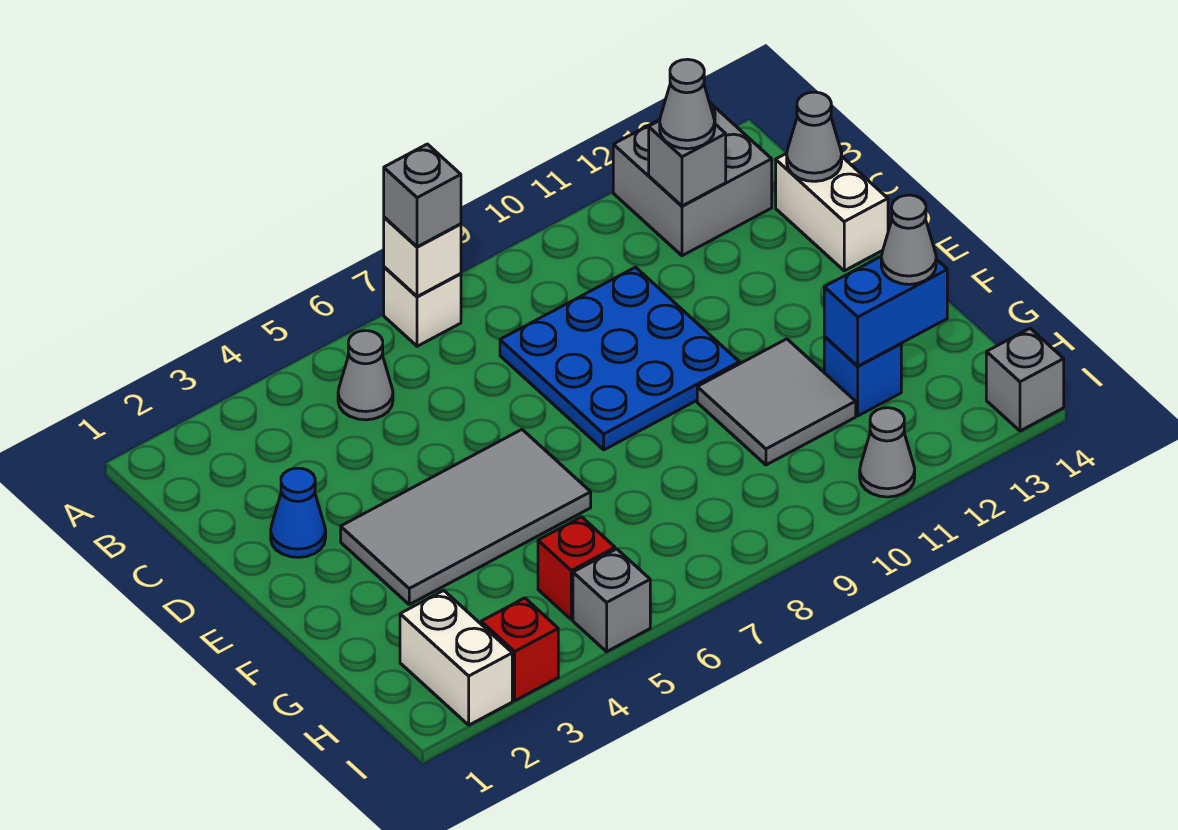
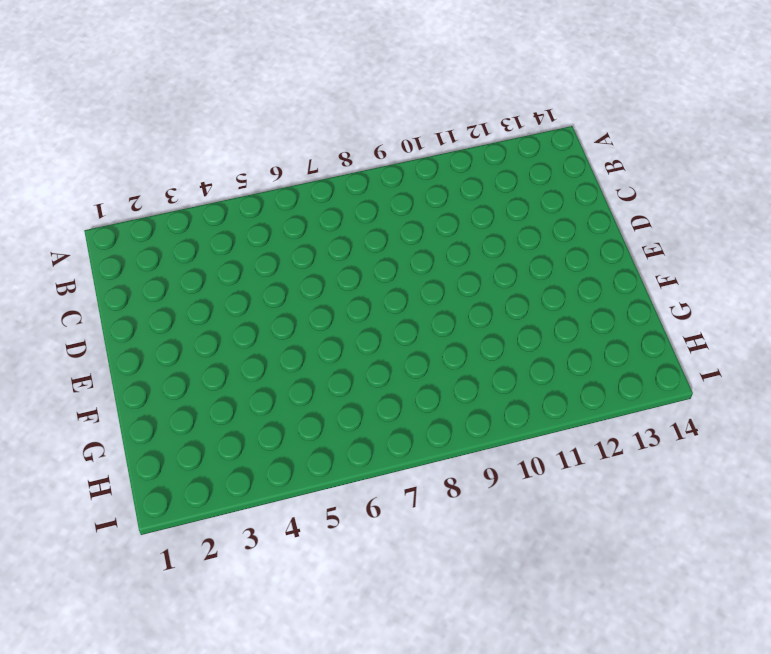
none -> white 1x1 brick [384,267,461,346]
none -> grey 2x2 brick [613,103,772,256]
none -> grey 1x1 cone [338,331,393,420]

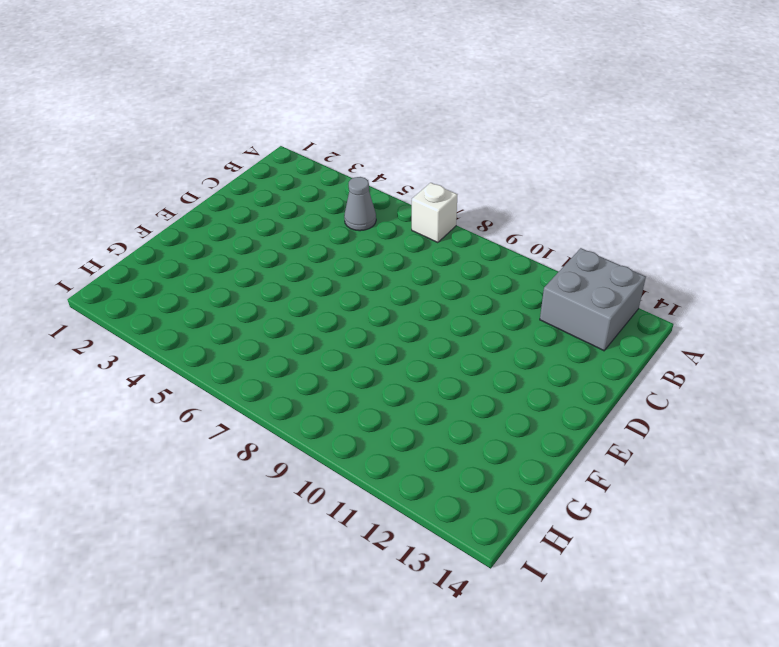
none -> blue 3x3 plate [500,267,739,450]
none -> white 1x2 brick [776,153,888,271]
none -> blue 1x1 cone [271,468,326,557]

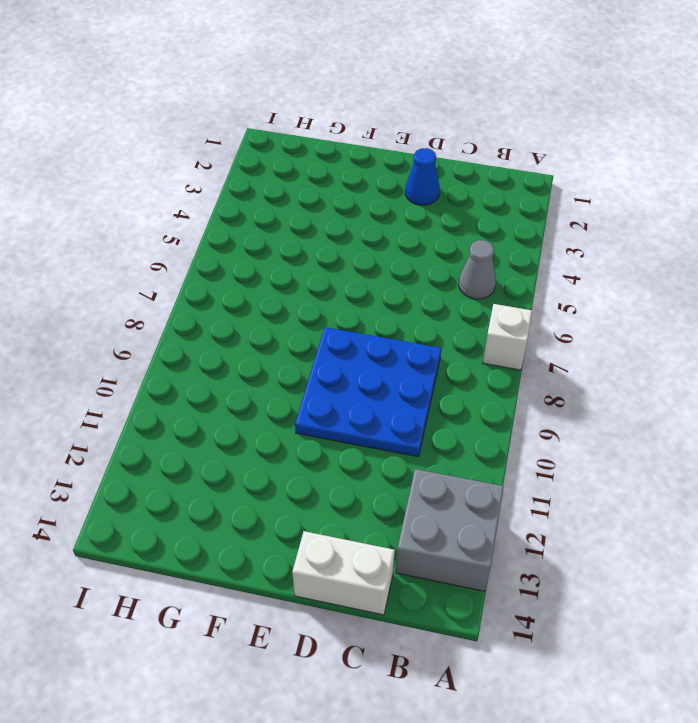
none -> grey 2x4 tile [341,430,591,604]
none -> grey 2x2 tile [697,339,856,465]
none -> blue 1x1 brick [824,337,901,416]

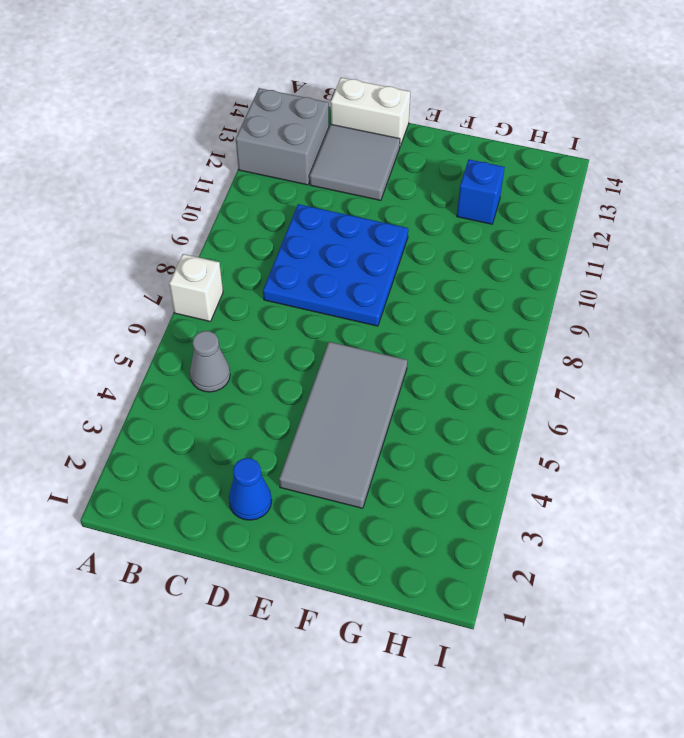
grey 2x2 tile [310,124,400,200] -> grey 2x2 tile moved to [697,339,856,465]
none -> white 1x2 brick [400,590,512,725]
none -> red 1x1 brick [538,517,615,620]
none -> red 1x1 brick [481,598,558,700]

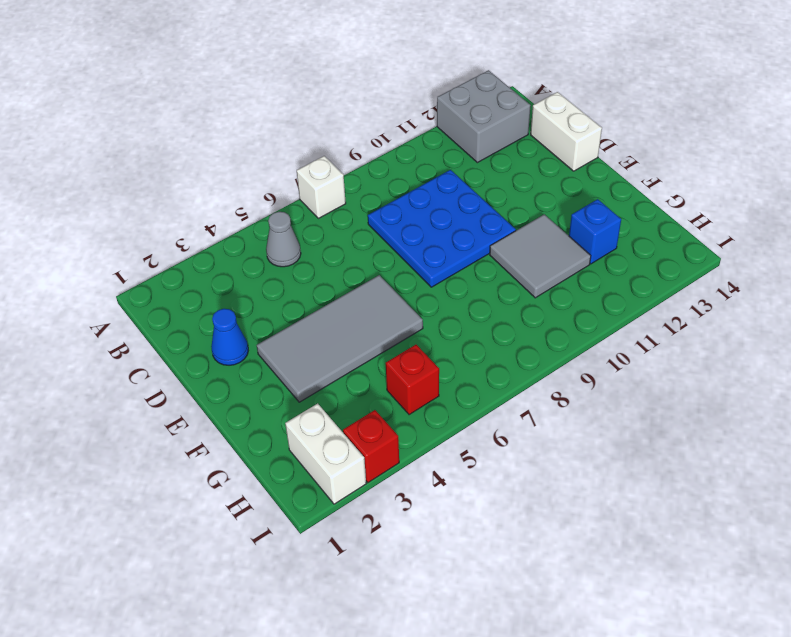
none -> grey 1x1 brick [573,549,650,652]
none -> grey 1x1 cone [860,408,915,497]
none -> grey 1x1 brick [986,328,1064,431]

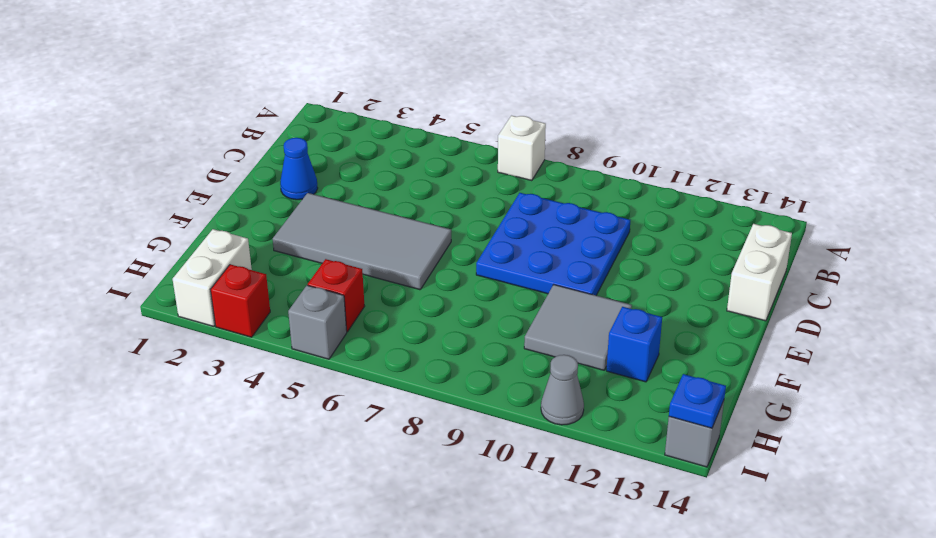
blue 1x1 plate [669,374,726,428] -> none
none -> grey 2x2 brick [613,103,772,256]
none -> grey 1x1 cone [338,331,393,420]
none -> white 1x1 brick [384,217,461,297]

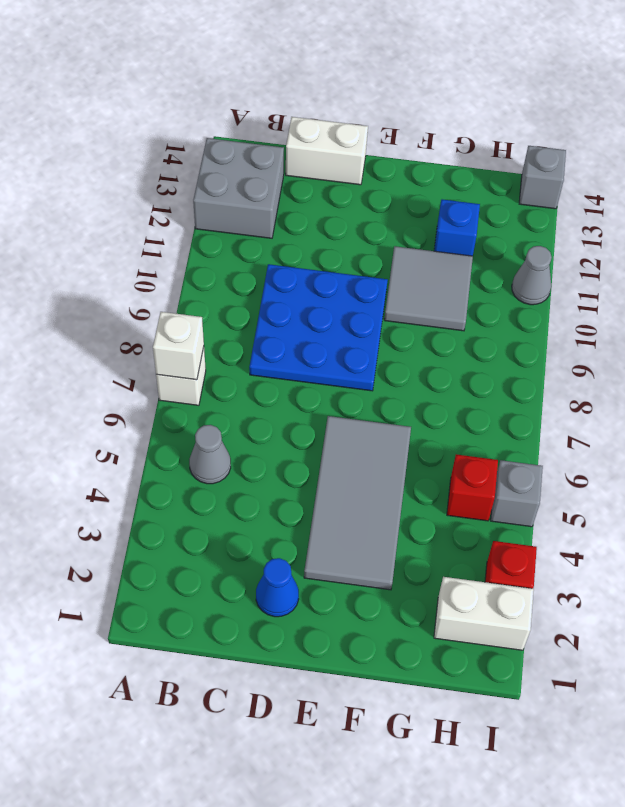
none -> grey 1x1 brick [649,121,726,206]
none -> grey 1x1 cone [787,92,842,181]
none -> blue 1x2 brick [824,257,947,366]

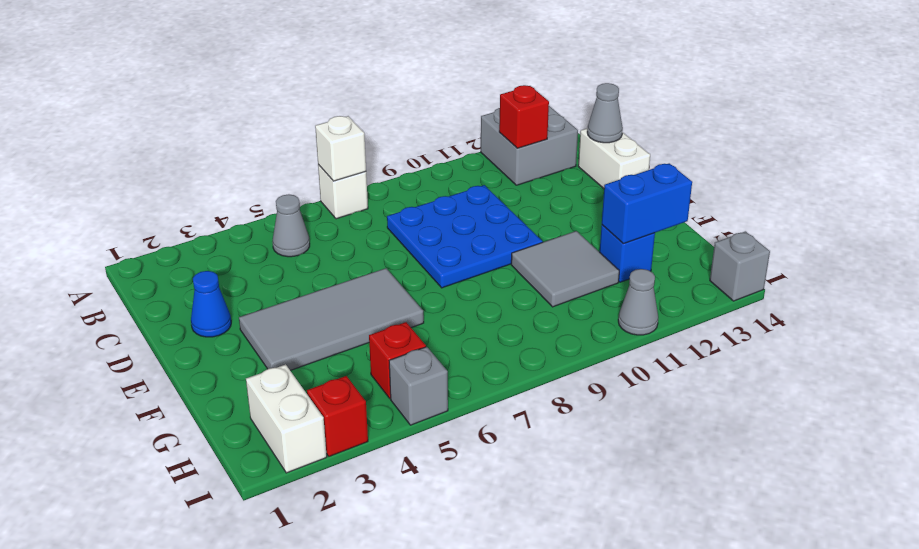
red 1x1 brick [499,85,549,148] -> grey 1x1 brick [649,121,726,206]
none -> grey 1x1 brick [384,144,461,247]
none -> grey 1x1 cone [660,59,715,149]
none -> grey 1x1 cone [881,195,936,284]

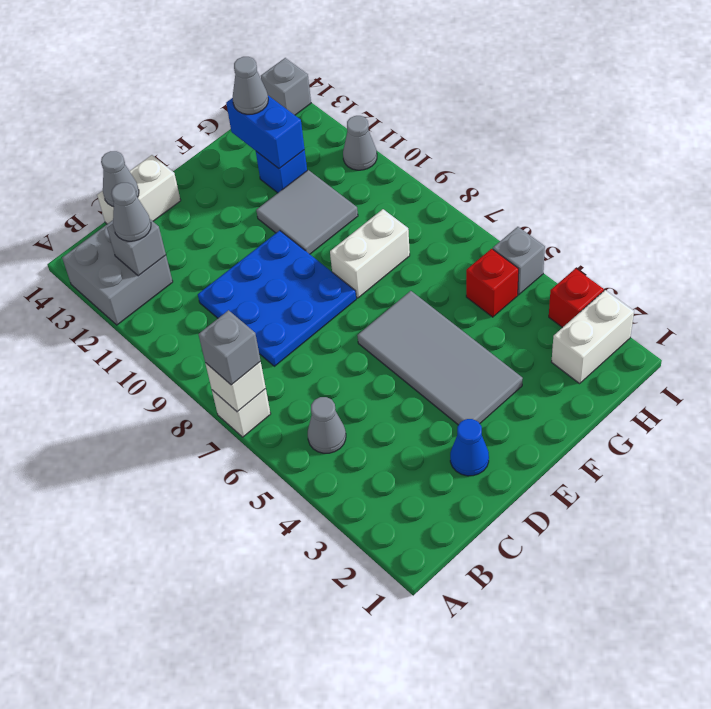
white 1x2 brick [330,209,410,298] -> none

